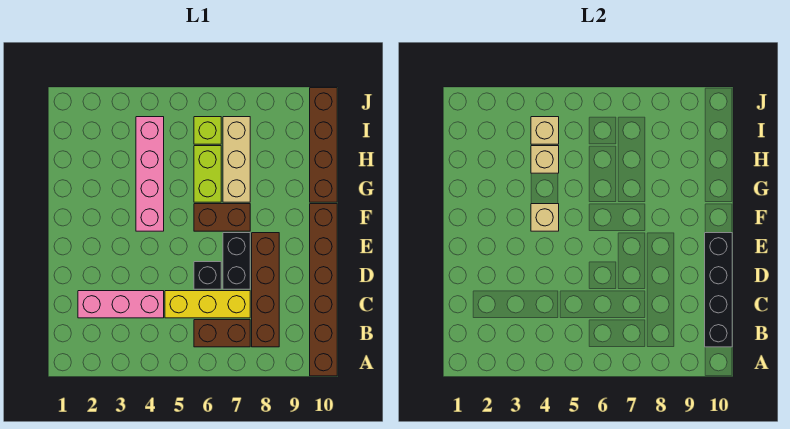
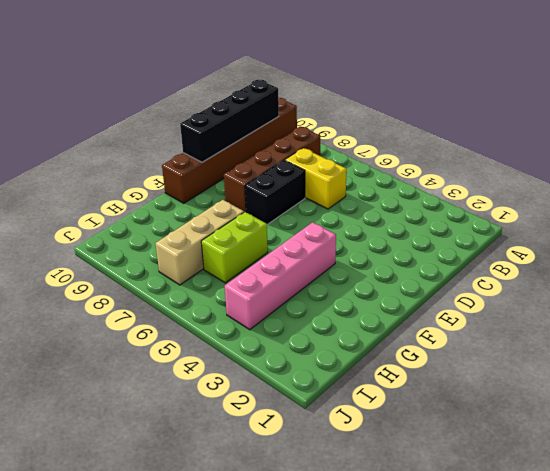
yellow 1x2 brick [285,148,346,209] -> yellow 1x3 brick [165,291,250,318]
none -> brown 1x2 brick [194,320,250,347]
none -> pink 1x3 brick [78,291,164,318]
none -> black 1x1 brick [194,262,221,289]

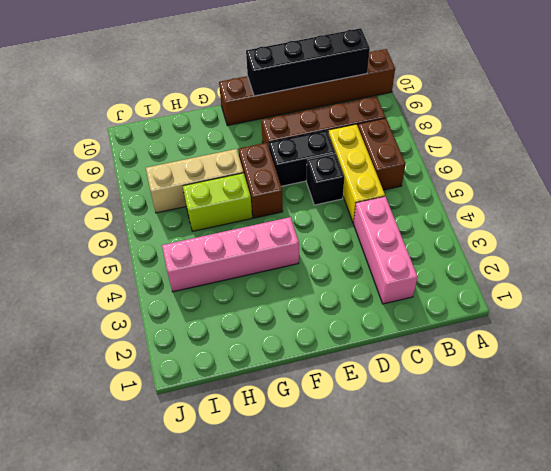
none -> brown 1x4 brick [310,88,337,202]
none -> lime 1x1 brick [194,117,221,144]
none -> tan 1x1 brick [531,204,559,231]

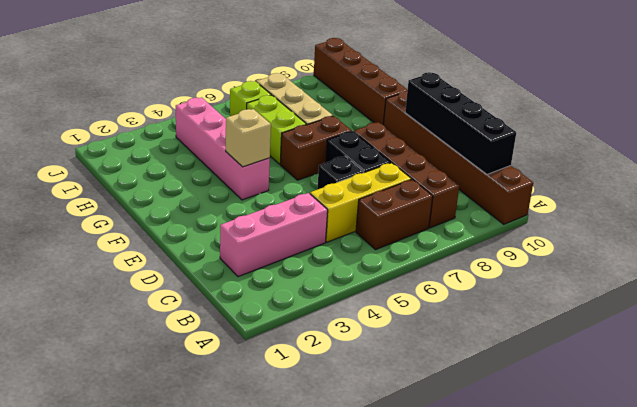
none -> tan 1x1 brick [531,146,559,173]
none -> tan 1x1 brick [531,117,559,144]

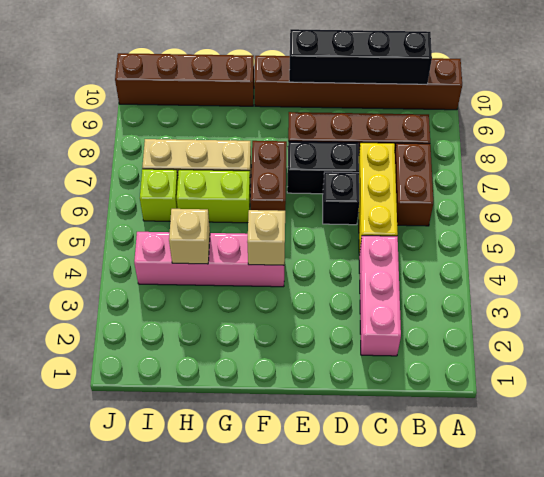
none -> tan 1x1 brick [531,117,559,144]

